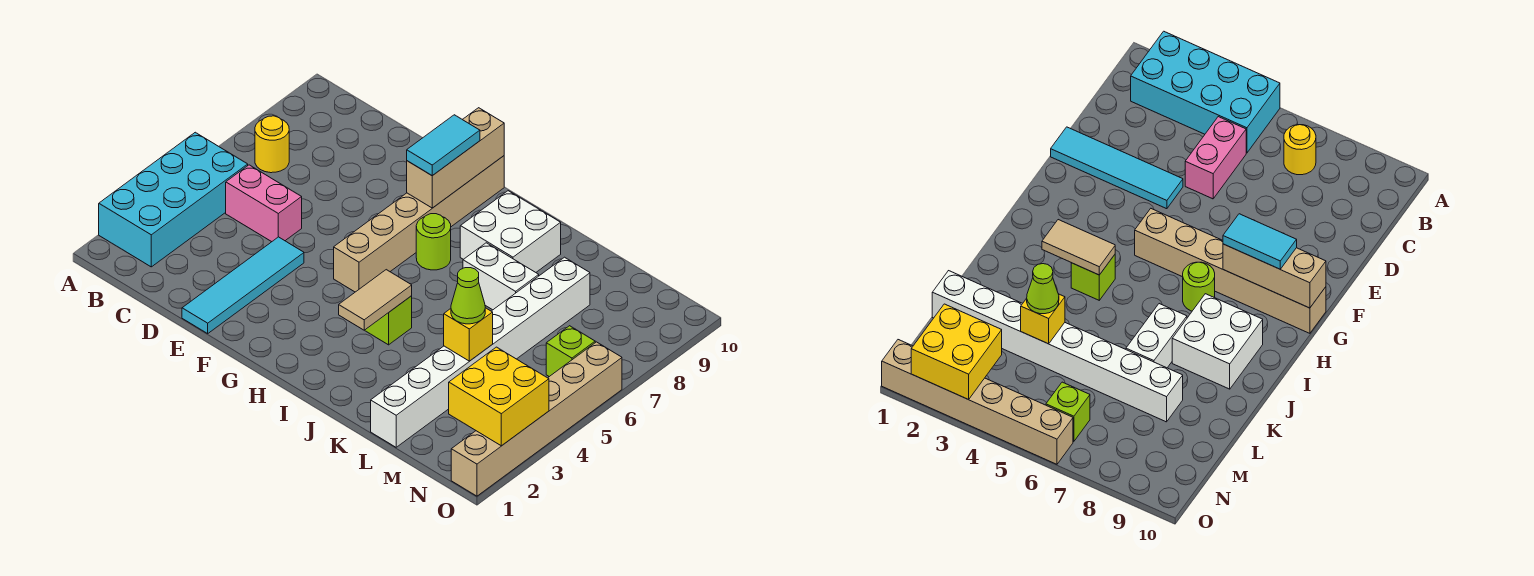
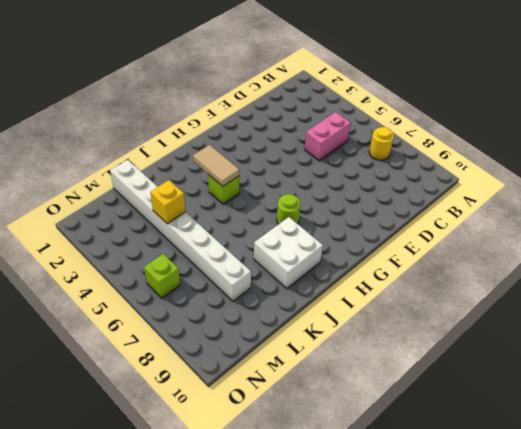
none -> cyan 2x4 brick [99,132,248,267]
none -> cyan 1x4 tile [182,237,304,333]
none -> tan 1x6 brick [334,156,504,292]

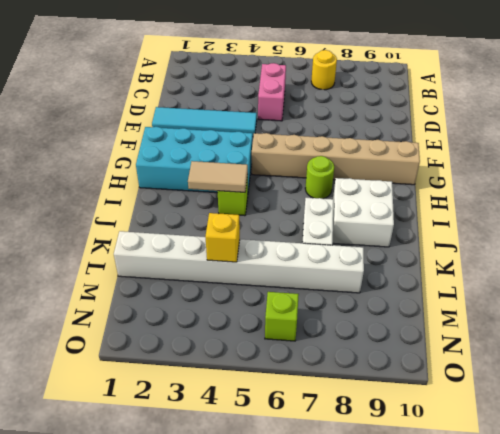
cyan 2x4 brick [136,127,253,193] -> cyan 2x4 brick moved to [99,132,248,267]
none -> tan 1x6 brick [451,342,622,496]
none -> tan 1x3 brick [407,108,504,208]
none -> yellow 2x2 brick [449,347,549,446]

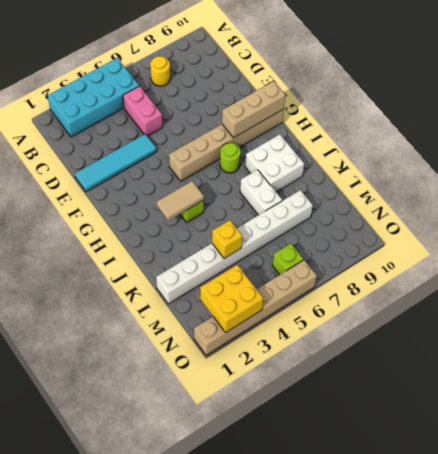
none -> cyan 1x2 tile [407,115,480,176]
none -> lime 1x1 cone [451,268,485,324]

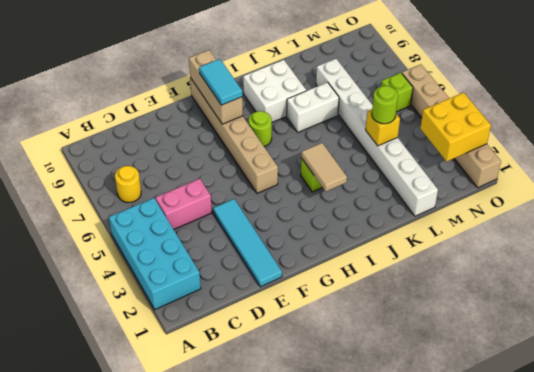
lime 1x1 round brick [372,86,398,124] -> lime 1x1 cone [451,268,485,324]

